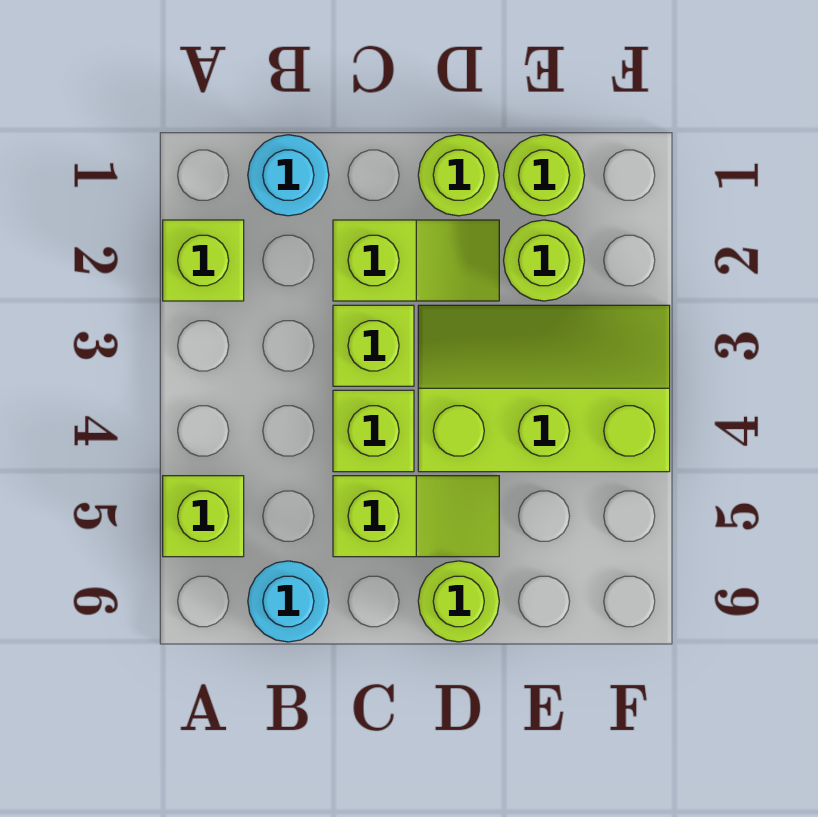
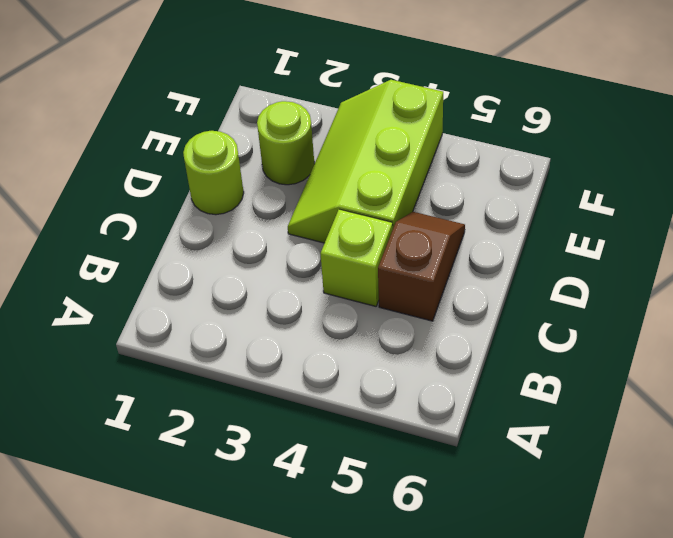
brown 1x2 slope [378,212,465,321] -> lime 1x2 slope [333,476,499,557]
none -> lime 1x1 brick [163,220,244,301]
none -> lime 1x1 brick [163,476,244,557]
none -> cyan 1x1 round brick [248,135,329,216]

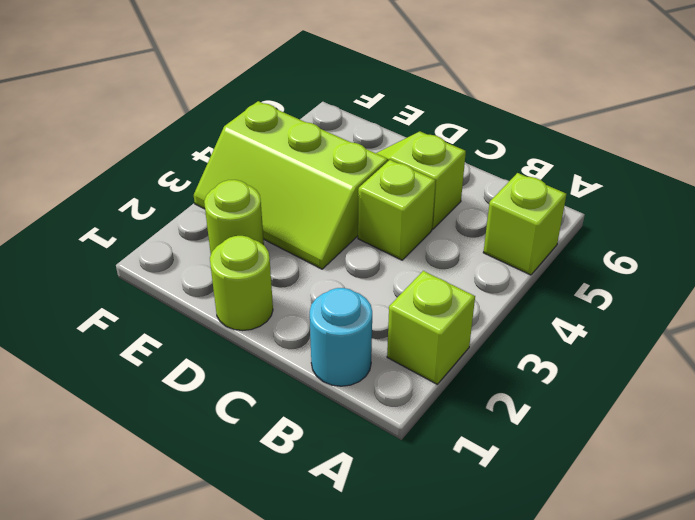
none -> cyan 1x1 round brick [248,561,329,642]
none -> lime 1x2 slope [333,220,499,301]
none -> lime 1x1 brick [333,305,414,386]

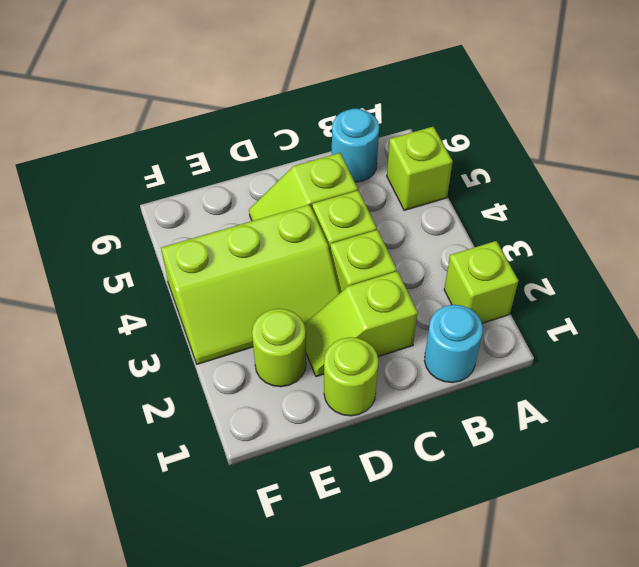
none -> lime 1x1 round brick [418,561,499,642]
none -> lime 1x1 round brick [503,135,585,216]

